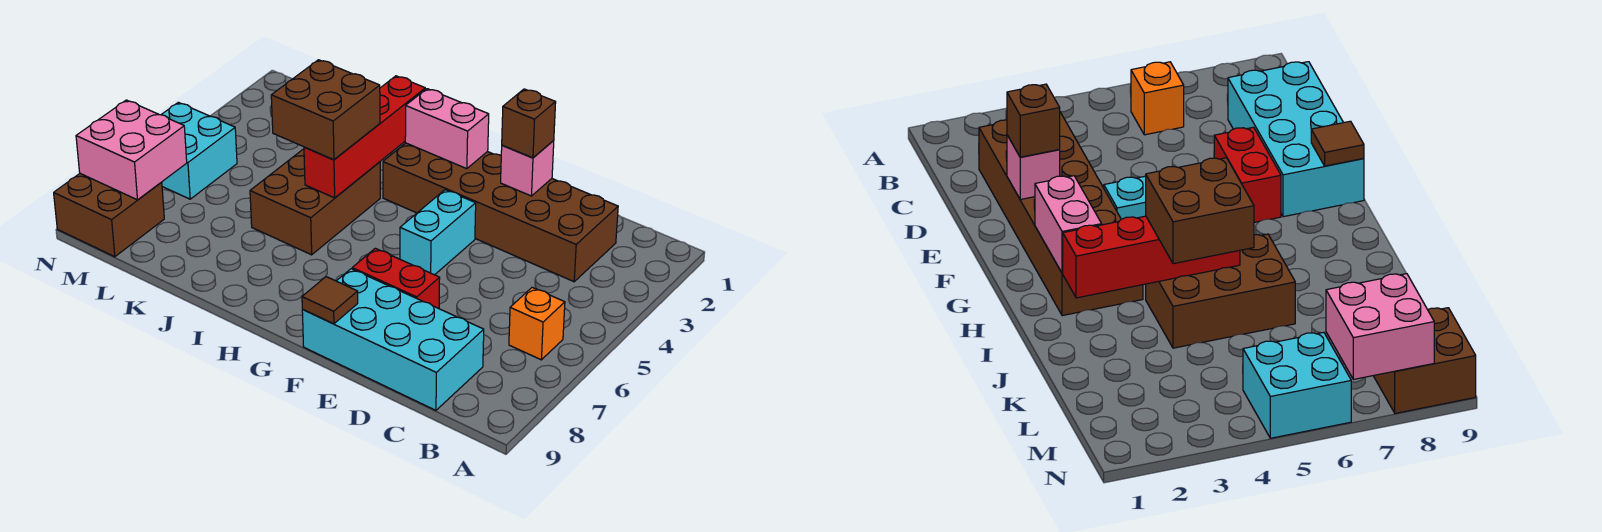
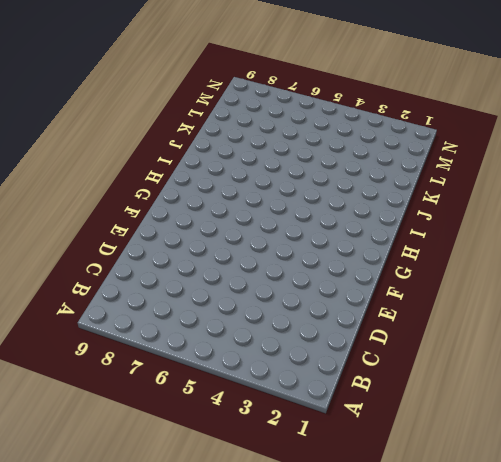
none -> orange 1x1 brick [509,287,565,360]
none -> brown 2x6 brick [383,143,618,282]
none -> cyan 2x4 brick [302,269,484,410]

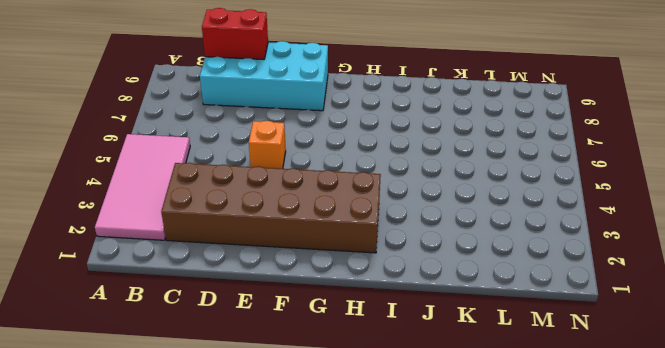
pink 2x4 tile [95,134,190,240] -> none
red 1x2 brick [202,8,268,60] -> red 1x2 brick moved to [352,248,440,309]
orange 1x1 brick [249,121,286,169] -> orange 1x1 brick moved to [509,287,565,360]
none -> cyan 1x2 brick [400,190,476,275]
none -> brown 2x3 brick [250,149,380,255]
none -> cyan 2x2 brick [161,102,237,199]

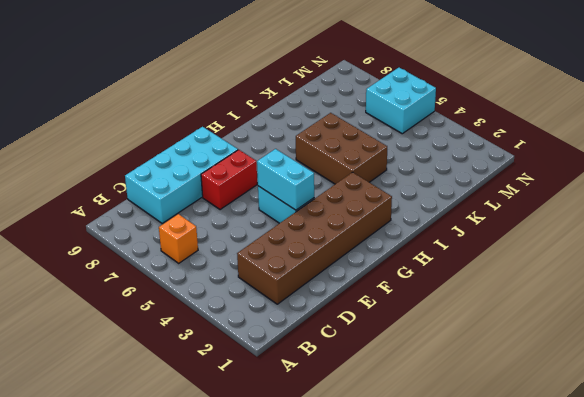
cyan 1x2 brick [257,149,314,210] -> none
none -> brown 2x2 brick [54,174,164,257]
none -> pink 1x1 brick [501,141,554,196]
none -> brown 1x1 tile [302,277,358,324]

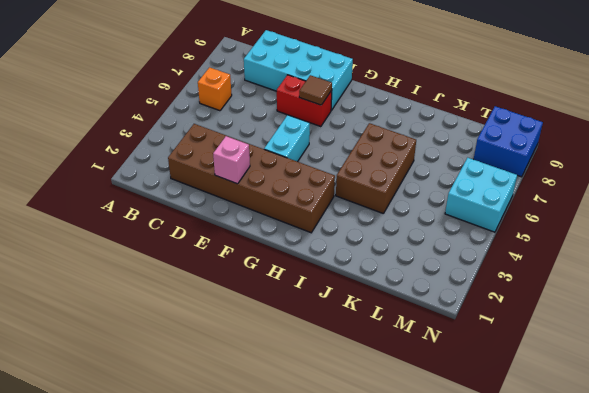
brown 1x1 tile [299,75,332,105] -> brown 1x1 tile moved to [302,277,358,324]
blue 2x2 brick [474,106,543,177] -> brown 2x2 brick [54,174,164,257]
none -> pink 1x2 brick [405,89,489,169]
none -> red 1x4 brick [304,76,425,198]
none -> pink 2x2 brick [76,100,187,200]

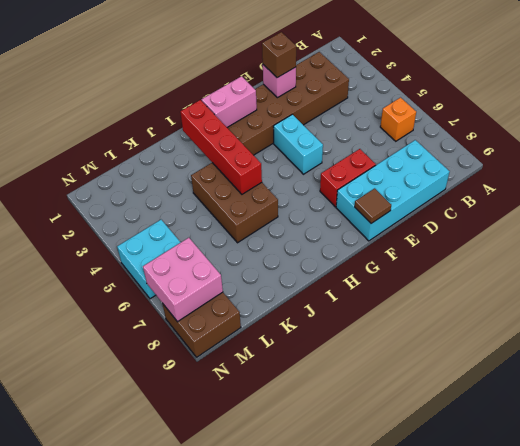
none -> brown 2x2 brick [271,60,380,160]

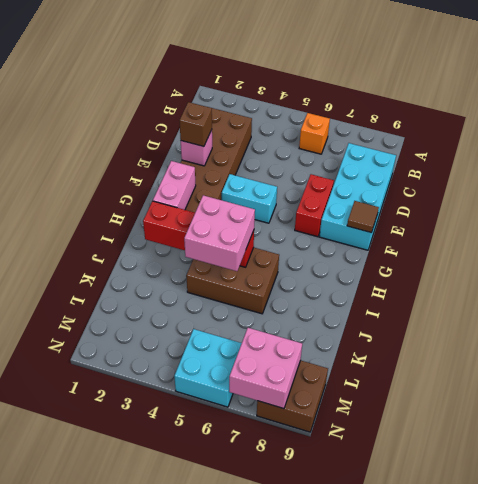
pink 2x2 brick [184,195,255,271] -> brown 2x2 brick [271,60,380,160]

